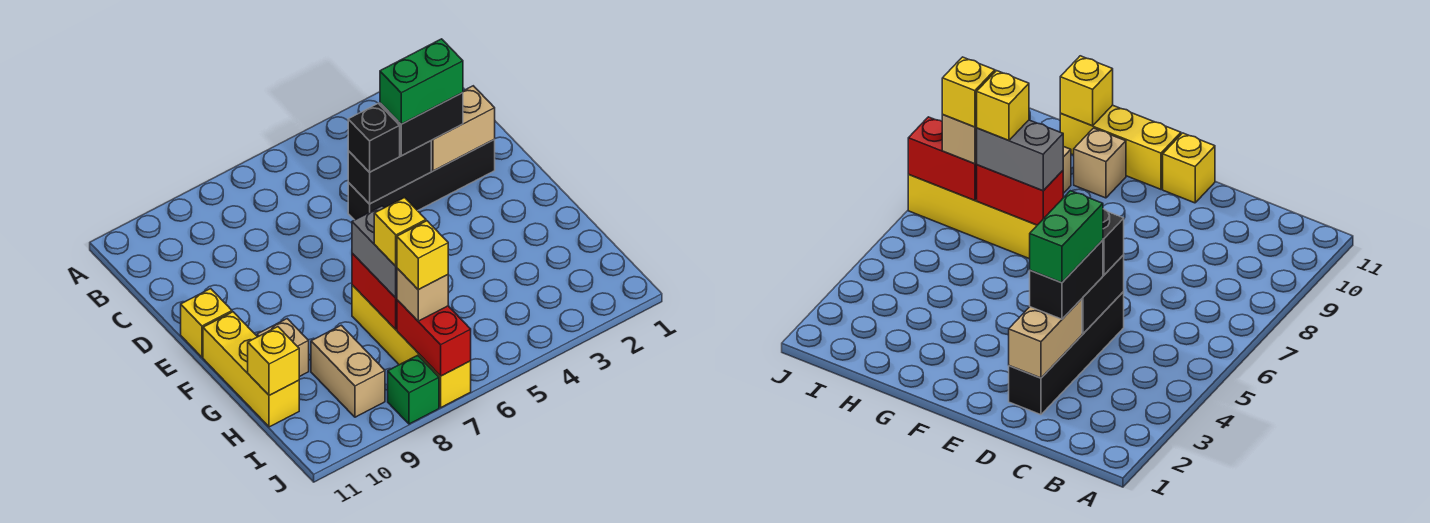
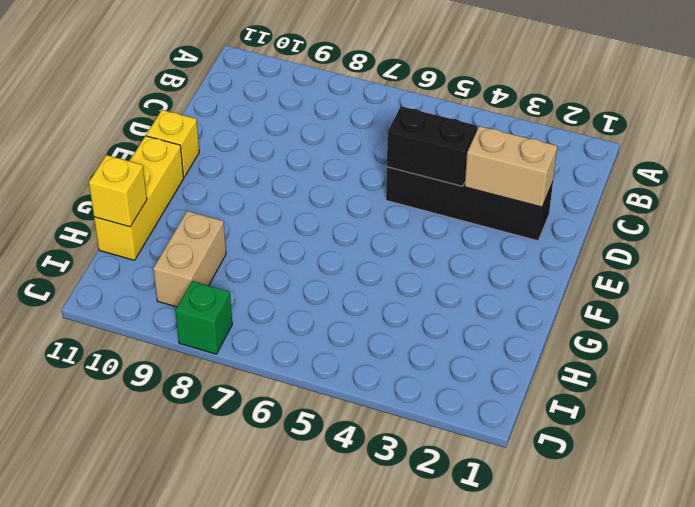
none -> yellow 1x4 brick [352,285,471,407]
none -> tan 1x1 brick [257,319,309,377]
none -> red 1x2 brick [352,253,397,329]

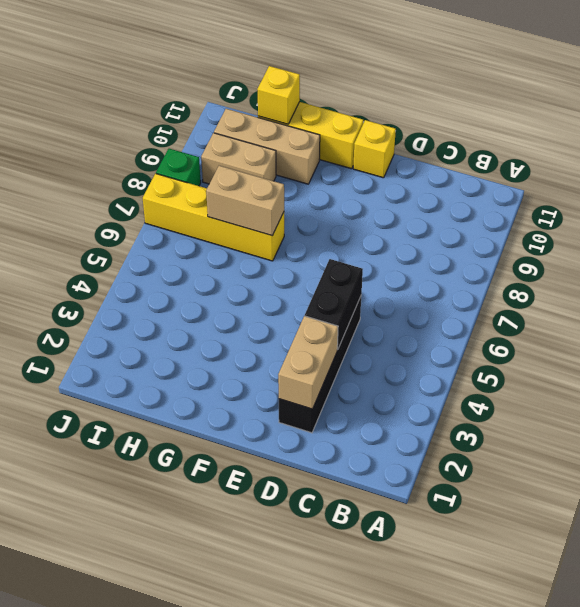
tan 1x2 brick [206,166,284,236] -> red 1x2 brick [352,253,397,329]
tan 1x3 brick [214,109,320,184] -> tan 1x1 brick [257,319,309,377]
none -> red 1x2 brick [397,300,471,376]
none -> black 1x2 brick [380,93,463,156]
none -> black 1x1 brick [348,103,400,172]

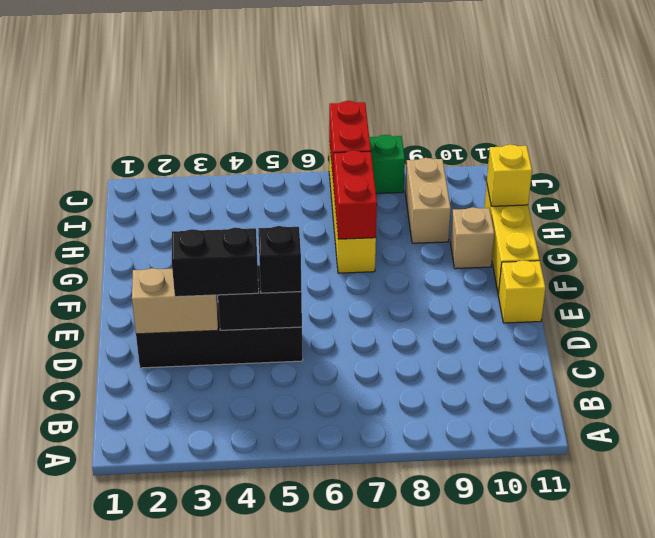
none -> grey 1x2 brick [352,206,397,298]
none -> tan 1x1 brick [397,268,448,321]
none -> green 1x2 brick [380,39,463,124]

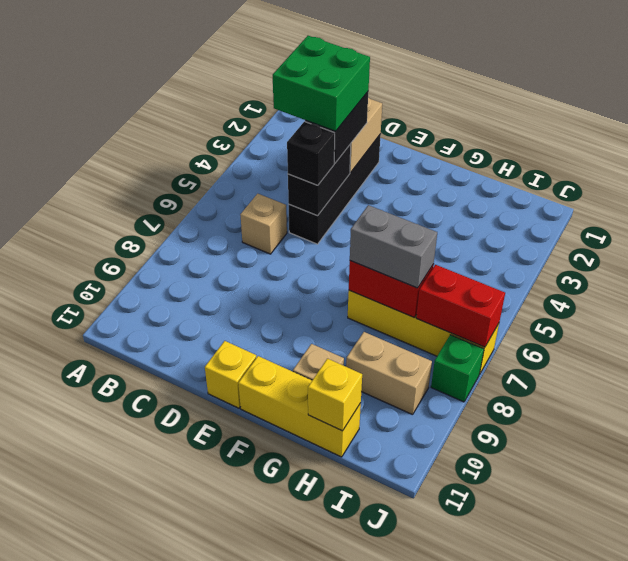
green 2x2 brick [273,36,370,131] -> green 1x2 brick [380,39,463,124]
tan 1x1 brick [240,194,287,254] -> tan 1x1 brick moved to [397,268,448,321]
none -> yellow 1x1 brick [374,198,426,266]
none -> yellow 1x1 brick [397,221,448,290]

